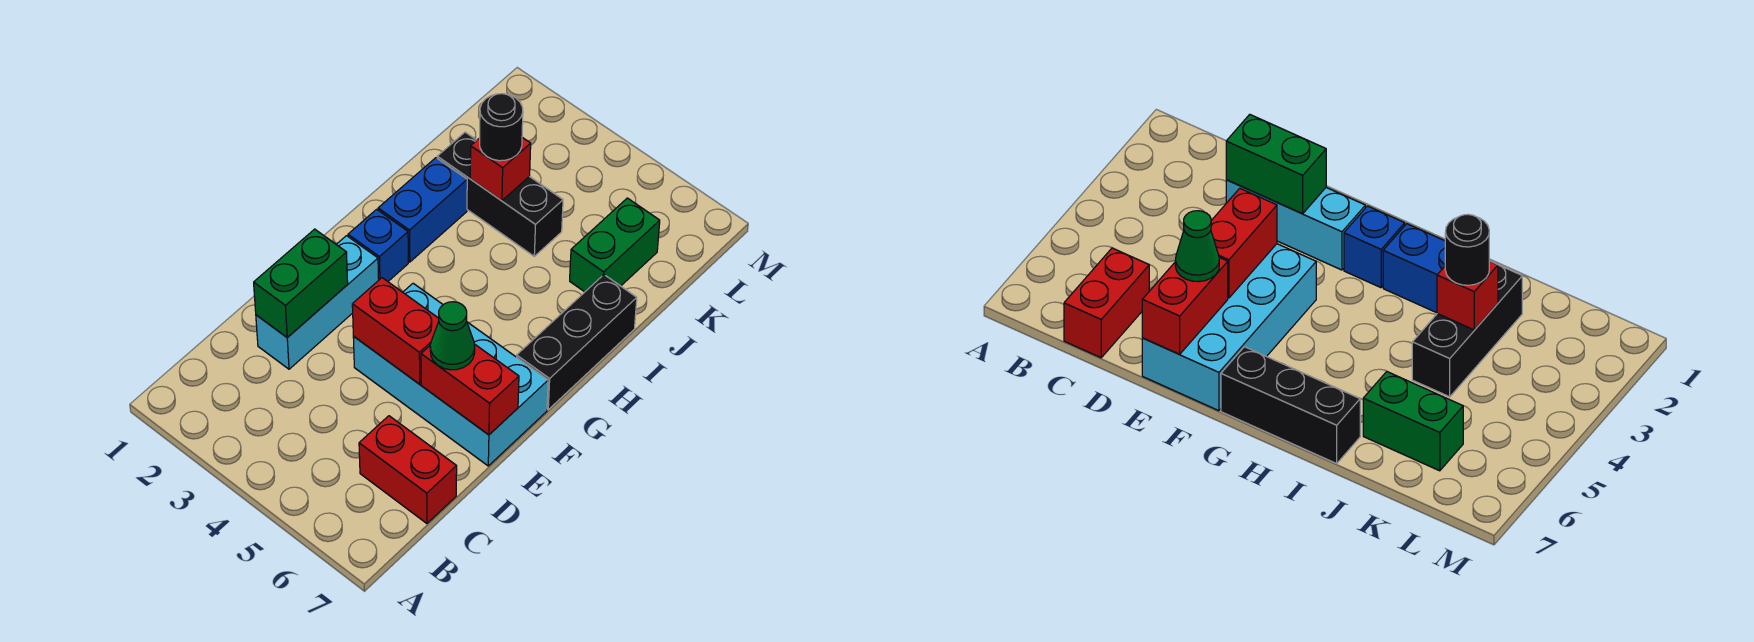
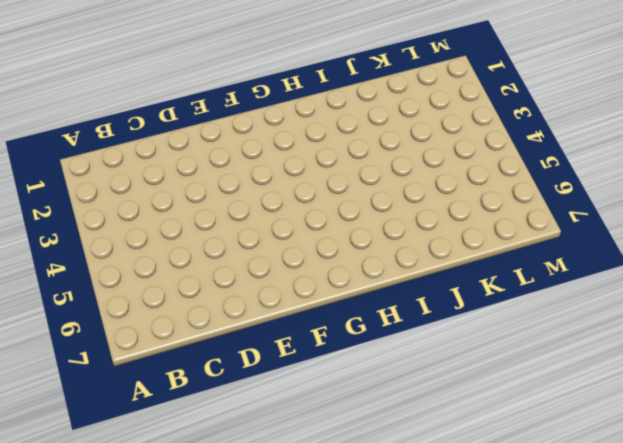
none -> red 1x2 brick [359,416,457,523]
none -> cyan 1x3 brick [256,236,379,369]
none -> cyan 2x4 brick [353,283,548,466]

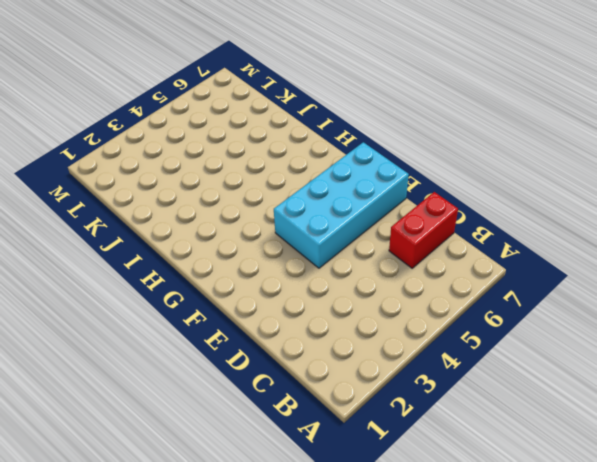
none -> cyan 1x3 brick [256,236,379,369]
none -> blue 1x1 brick [348,209,408,281]
none -> black 1x3 brick [517,275,637,409]

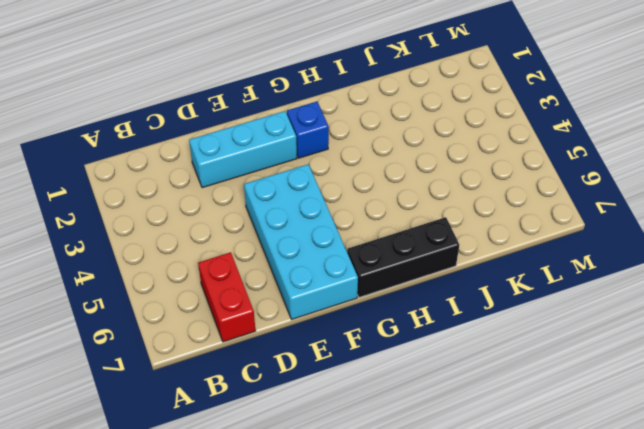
none -> blue 1x2 brick [378,158,467,262]
none -> black 1x3 brick [437,132,563,256]
none -> green 1x2 brick [570,198,660,292]

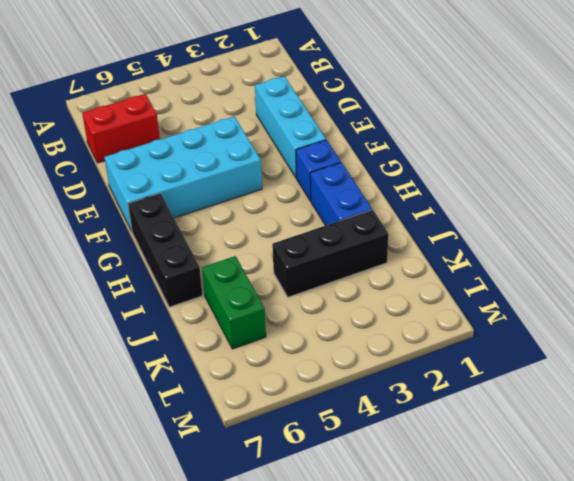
none -> green 1x2 brick [254,229,348,338]
none -> red 1x2 brick [352,278,439,384]
none -> red 1x2 brick [421,344,519,435]

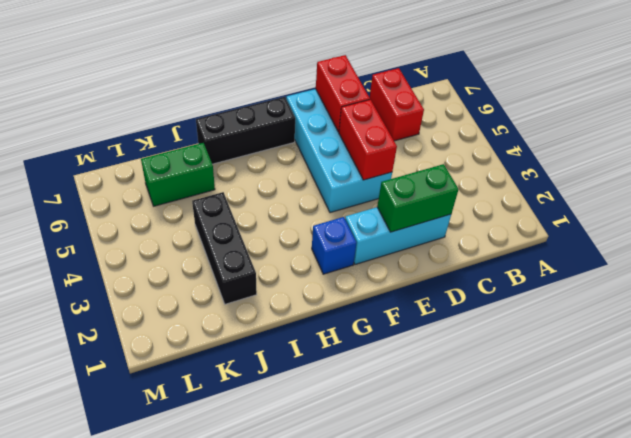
none -> blue 1x2 brick [378,158,467,262]
none -> red 1x1 brick [470,137,531,201]
none -> green 1x1 cone [430,302,475,370]

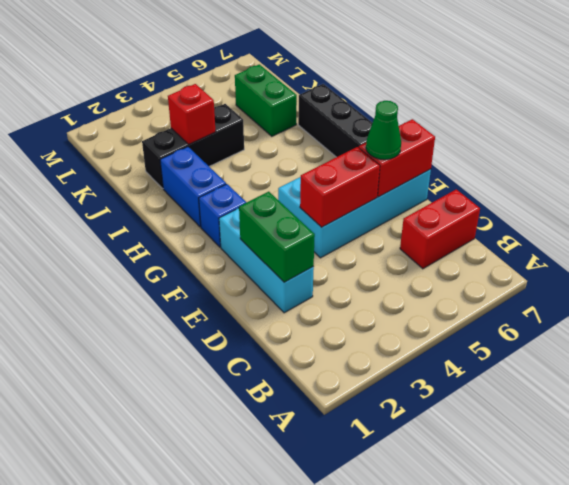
none -> black 1x1 round brick [480,94,523,161]

